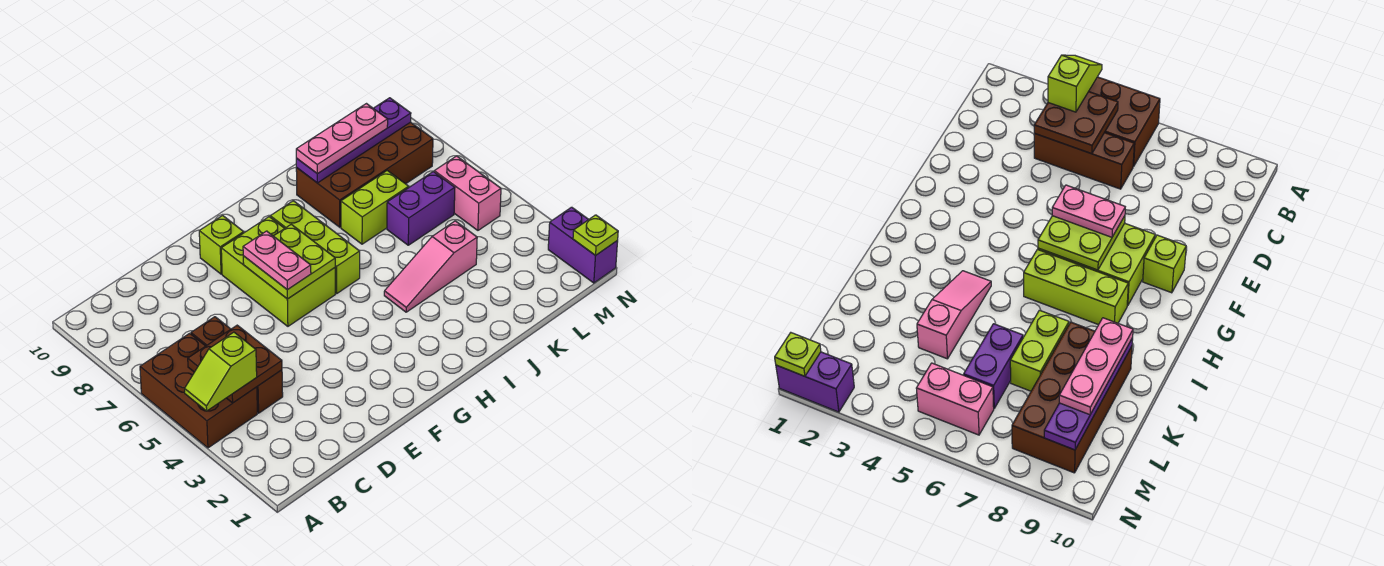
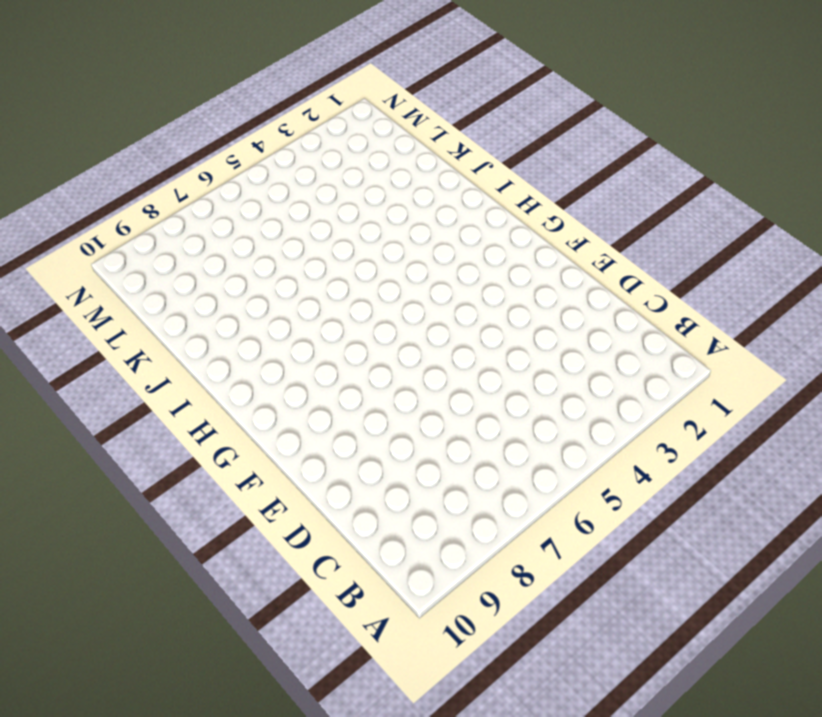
none -> brown 2x3 brick [140,333,257,448]
none -> brown 1x3 brick [191,317,283,413]
none -> lime 2x3 brick [221,217,335,326]

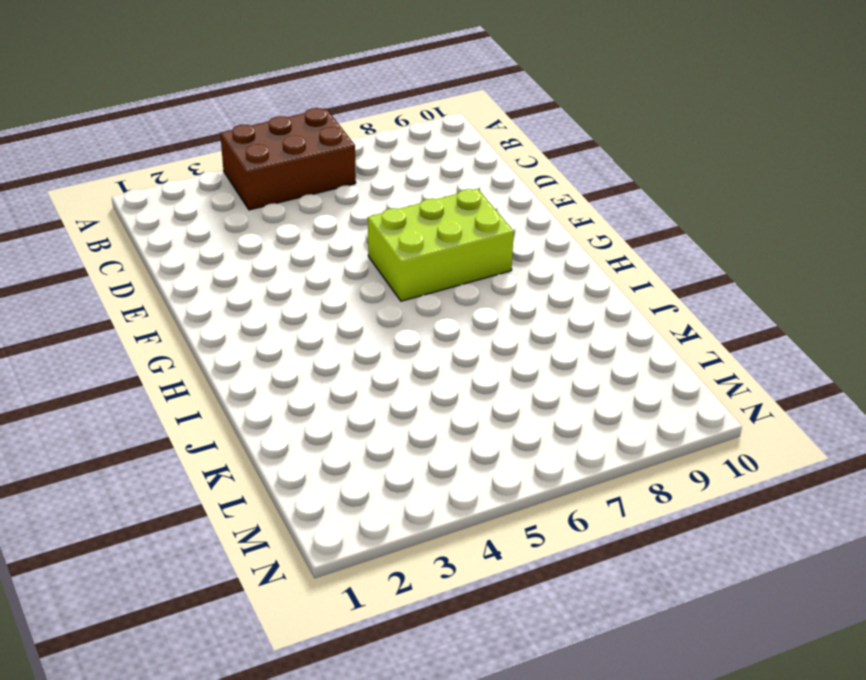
none -> brown 1x3 brick [191,317,283,413]
none -> lime 1x1 brick [199,216,244,274]
none -> lime 1x3 brick [270,201,360,294]

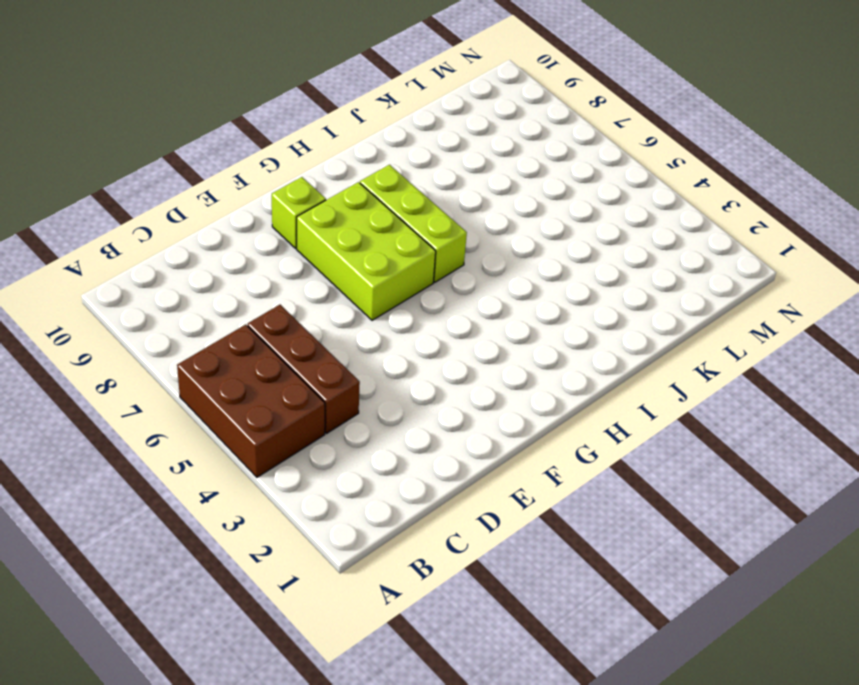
none -> pink 1x3 slope [384,221,477,312]
none -> lime 1x2 brick [341,171,409,244]
none -> brown 2x4 brick [296,122,433,227]

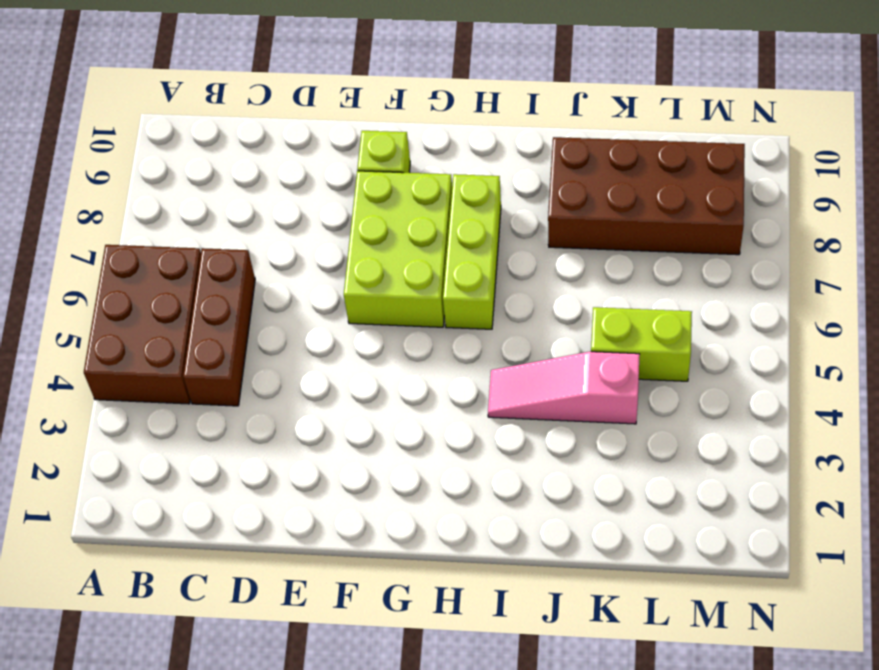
lime 1x2 brick [591,307,692,381] -> lime 1x2 brick moved to [341,171,409,244]
none -> purple 1x2 brick [387,172,455,245]
none -> pink 1x2 brick [434,156,501,230]
none -> purple 1x2 brick [548,207,618,283]

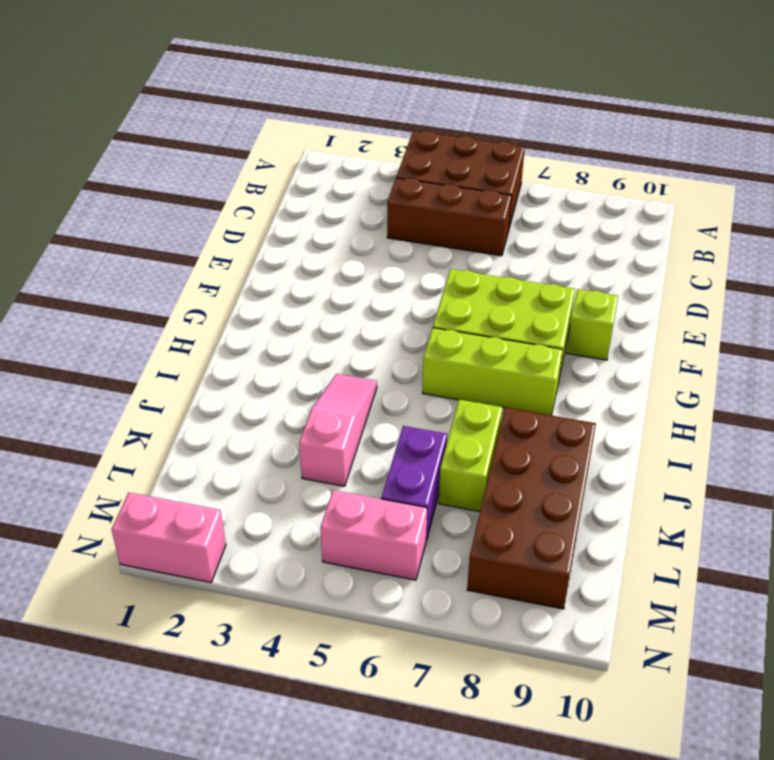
pink 1x2 brick [112,493,226,582] -> purple 1x2 brick [548,207,618,283]
none -> brown 2x2 plate [188,325,282,403]
none -> lime 2x2 plate [243,224,335,299]
none -> purple 1x4 plate [296,98,411,183]

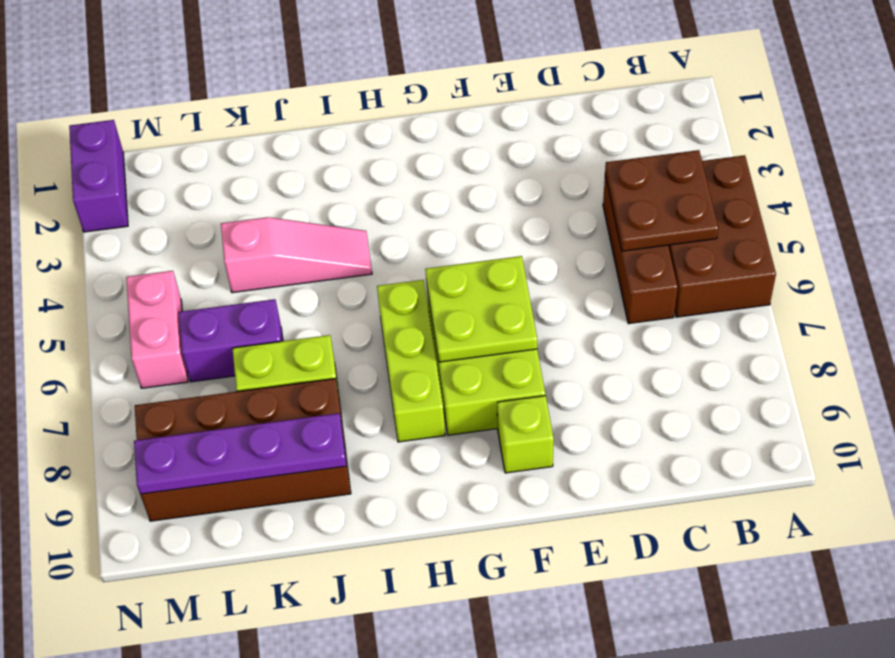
none -> lime 1x1 plate [573,215,618,255]
none -> lime 1x2 slope [185,332,257,411]
none -> pink 1x2 plate [243,231,311,290]

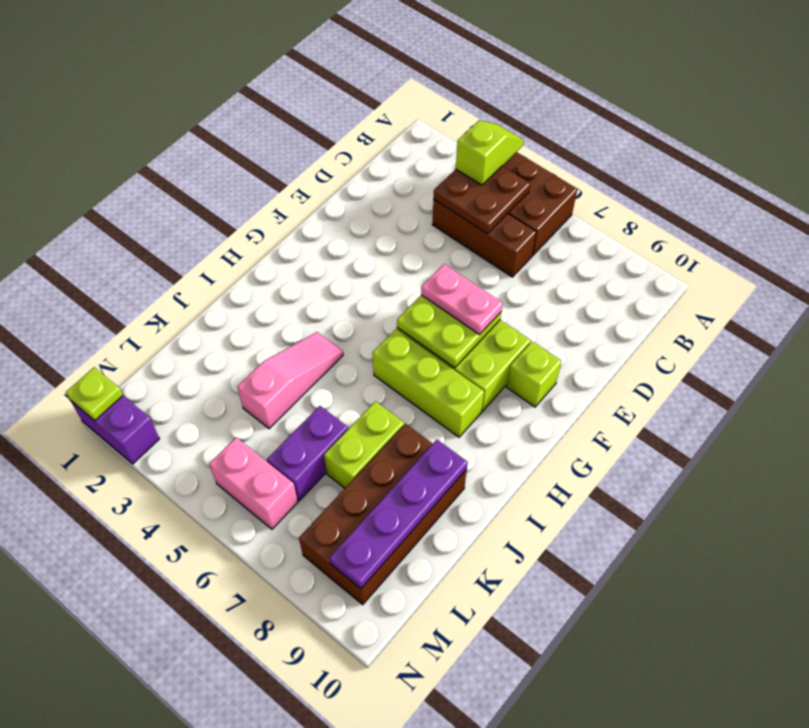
none -> pink 1x3 plate [296,104,388,174]

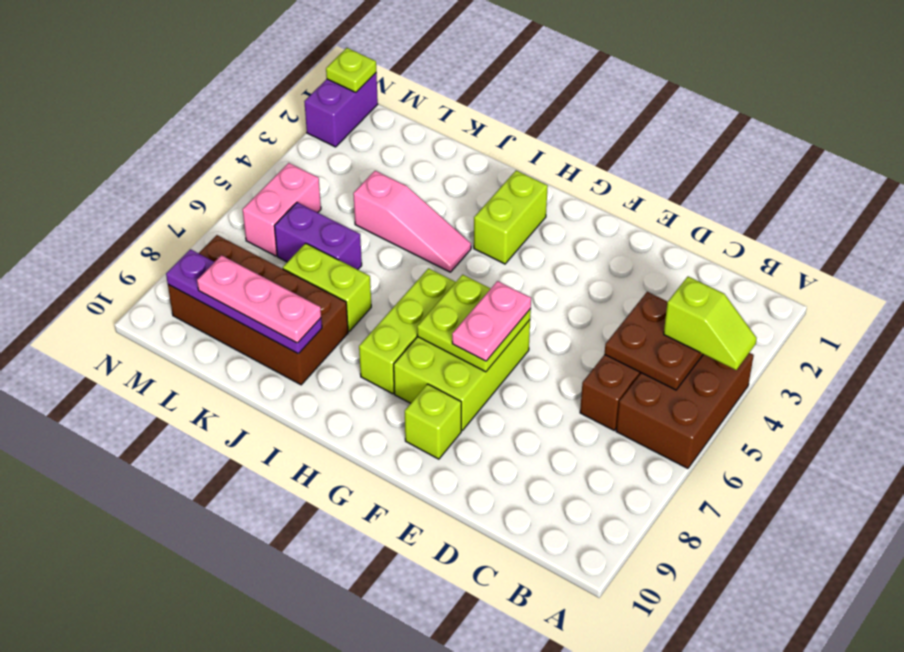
lime 1x2 brick [474,171,548,264] -> none

